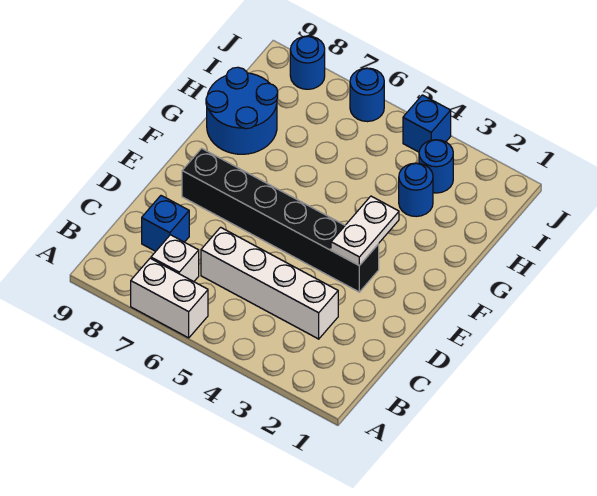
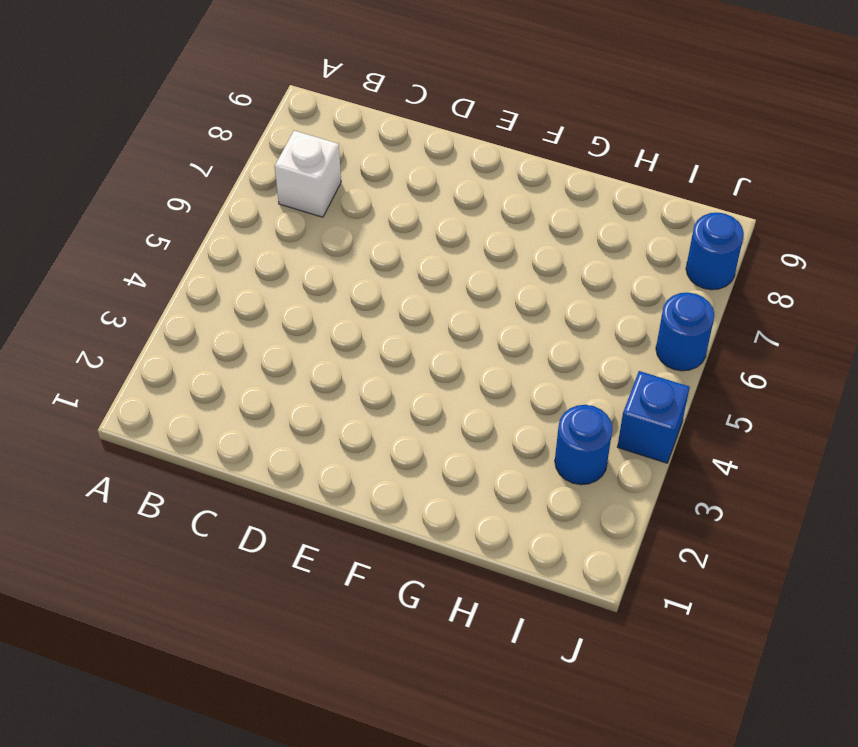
none -> white 1x2 brick [131,258,208,338]
none -> white 1x4 brick [201,227,338,339]
none -> blue 1x1 brick [142,196,189,251]

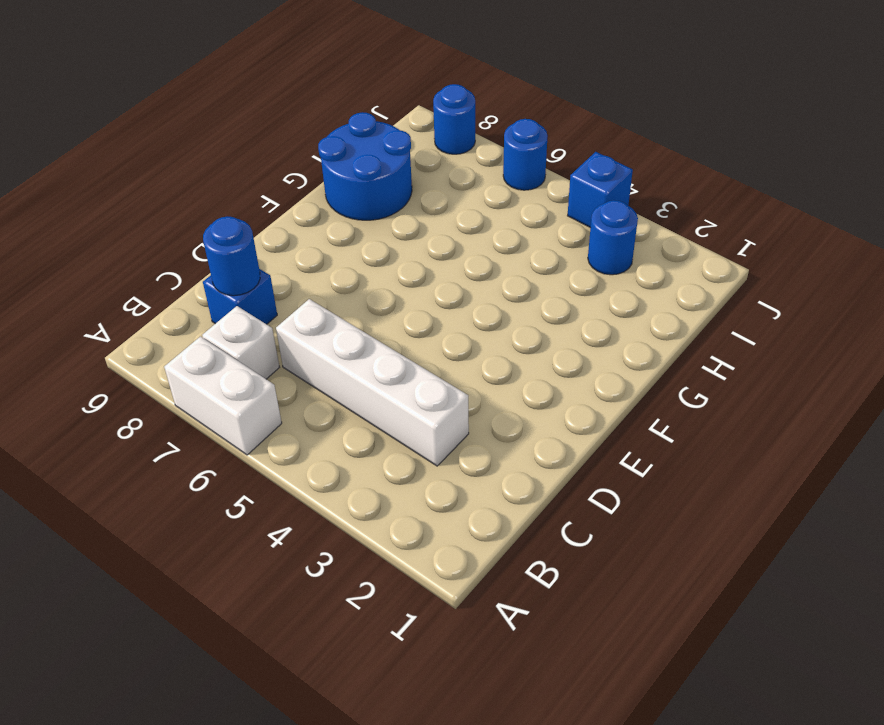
blue 1x1 round brick [203,216,260,296] -> blue 1x1 round brick moved to [399,163,433,217]
none -> black 1x6 brick [182,148,379,292]
none -> white 1x2 plate [331,196,399,266]

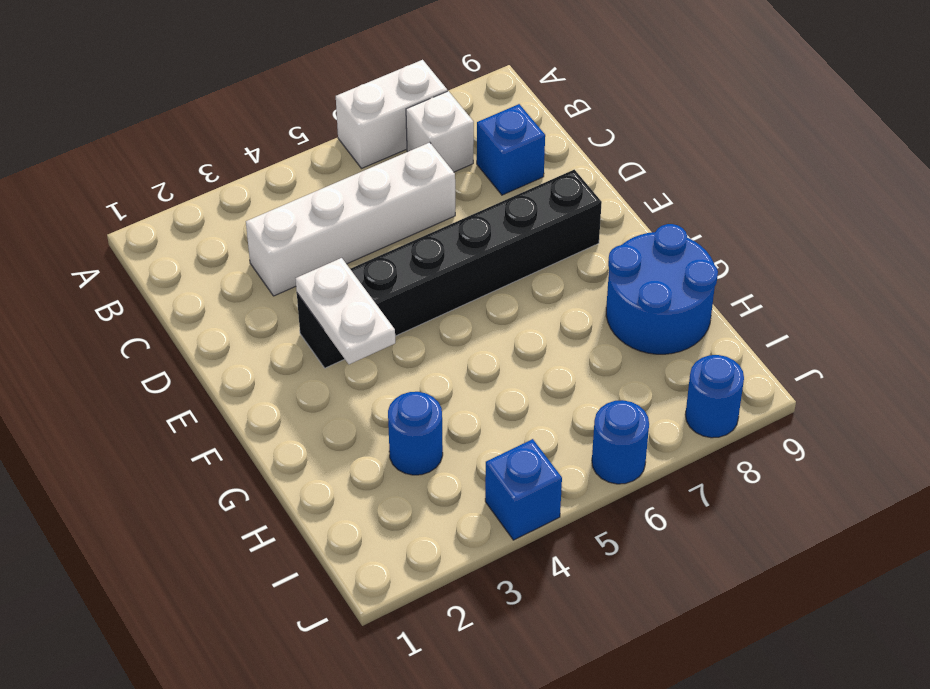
none -> blue 1x1 round brick [419,140,453,193]

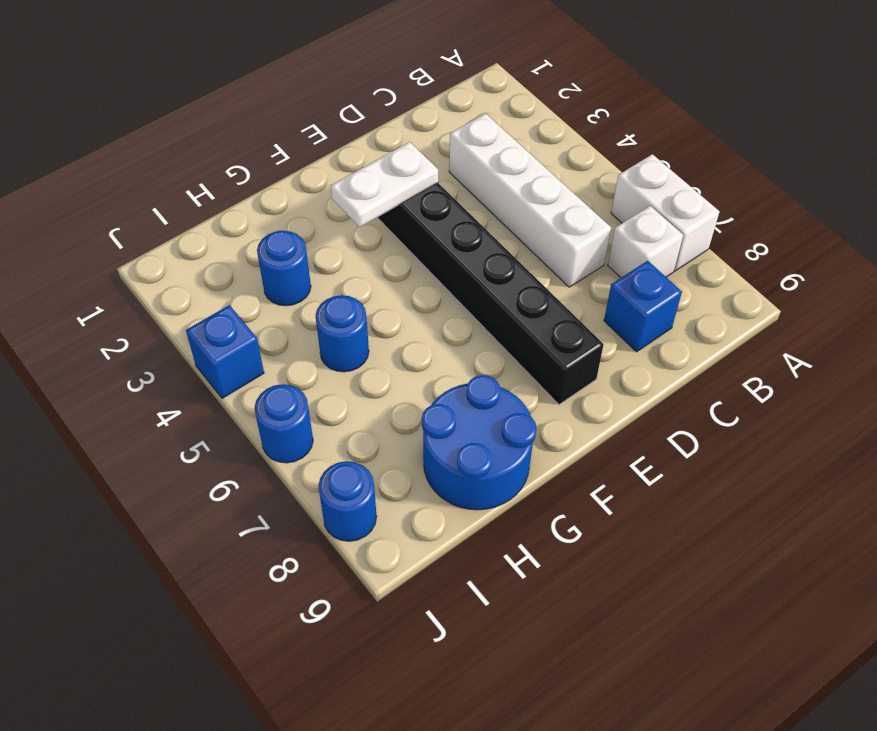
blue 1x1 round brick [316,295,369,372] -> blue 1x1 round brick moved to [419,140,453,193]

